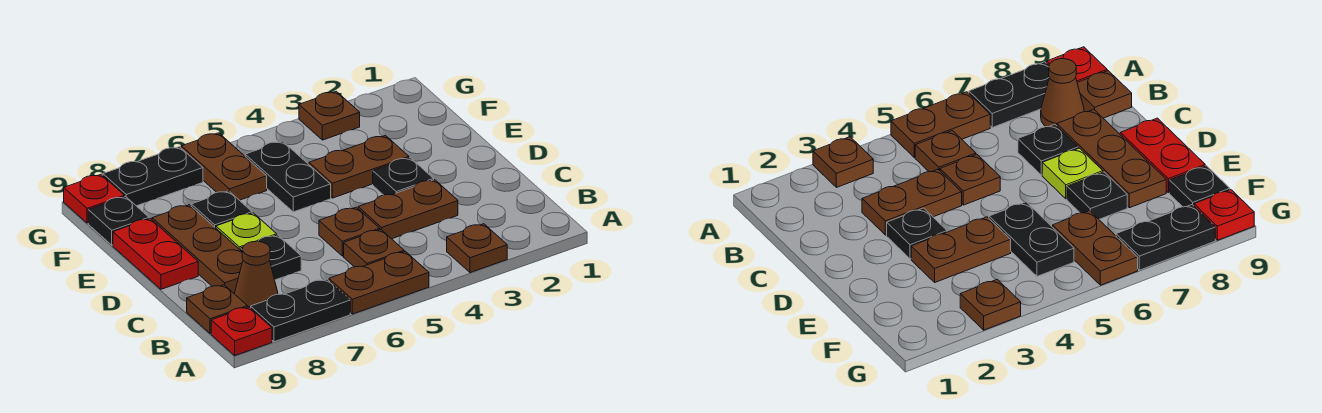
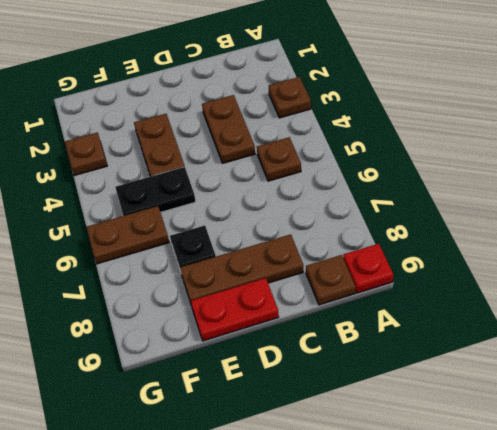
none -> brown 1x2 plate [329,251,429,314]
none -> black 1x2 plate [251,279,350,342]
none -> brown 1x1 cone [235,241,278,308]

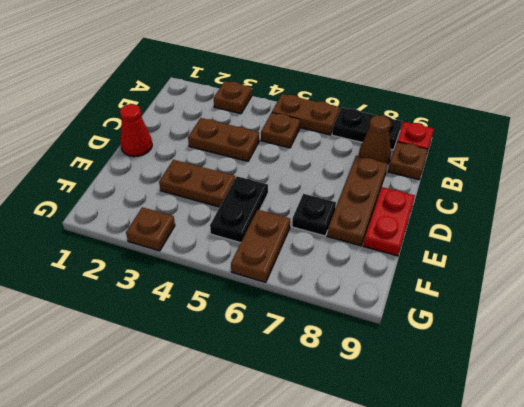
red 1x1 cone [120,104,152,157] -> none
none -> brown 1x1 plate [319,207,380,256]
none -> black 1x1 plate [241,235,301,280]
none -> black 1x1 plate [373,158,434,195]

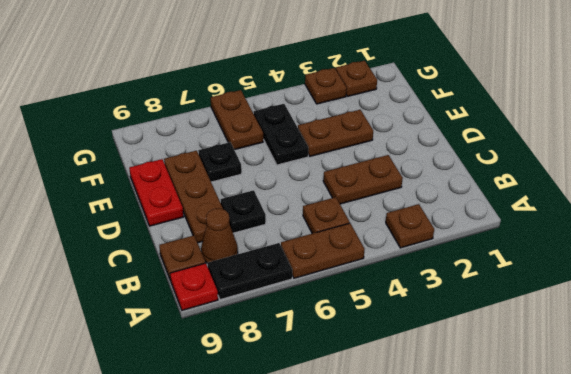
brown 1x1 plate [336,61,377,96] -> brown 1x1 plate moved to [319,207,380,256]
none -> black 1x1 plate [373,158,434,195]
none -> lime 1x1 plate [216,213,277,250]
none -> black 1x1 plate [88,197,149,245]

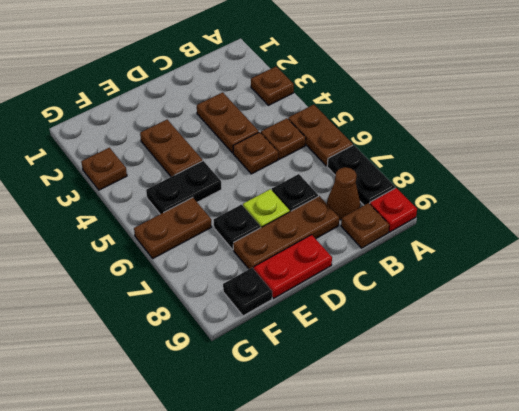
none -> black 1x1 plate [373,158,434,195]
none -> black 1x2 plate [103,147,203,206]
none -> red 1x1 plate [64,174,124,223]

